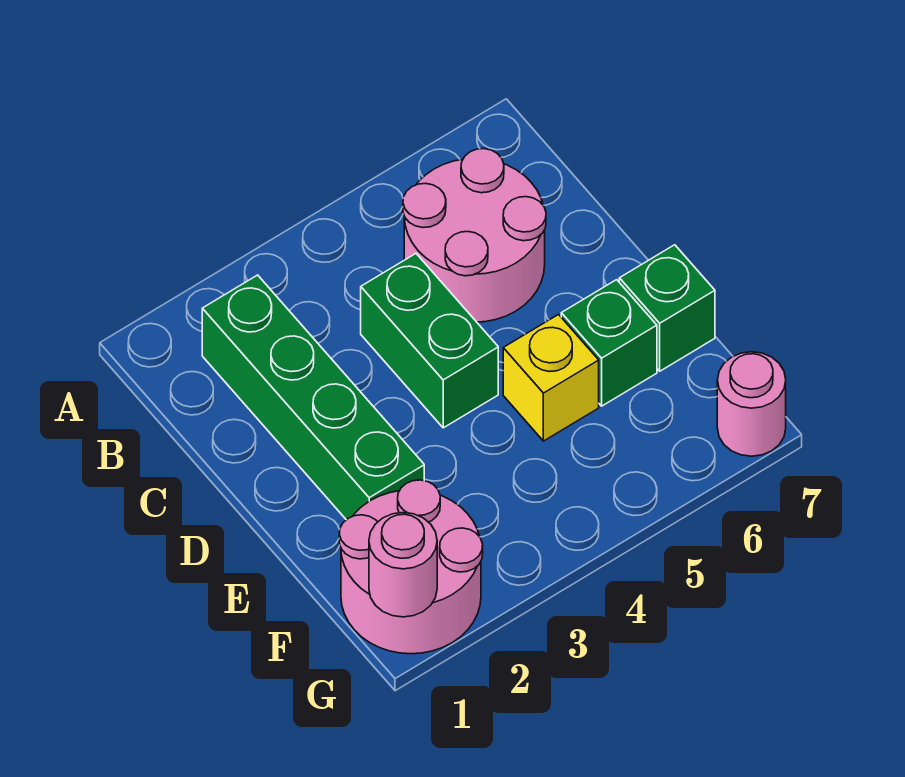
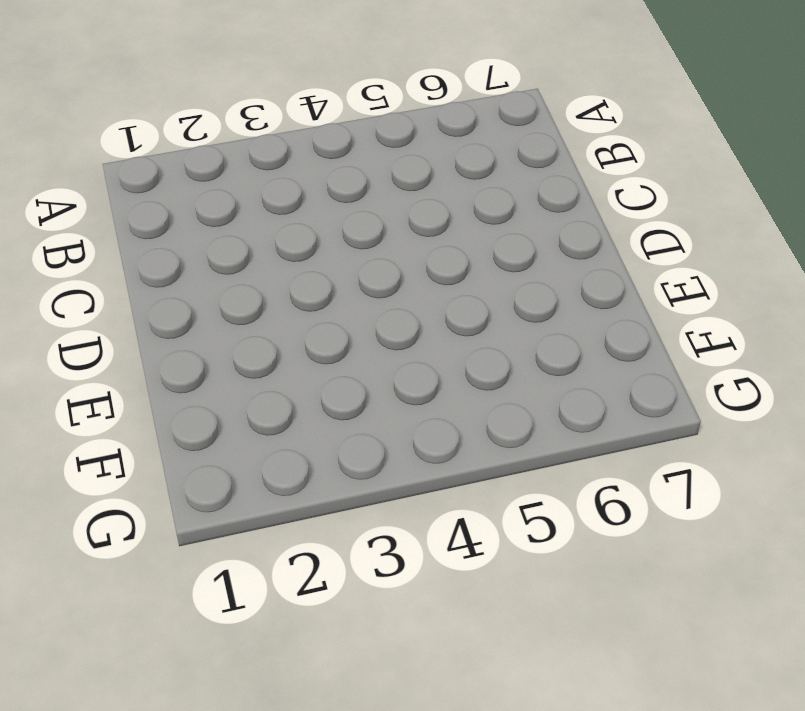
none -> green 1x4 brick [202,275,424,520]
none -> pink 2x2 round brick [403,149,546,322]

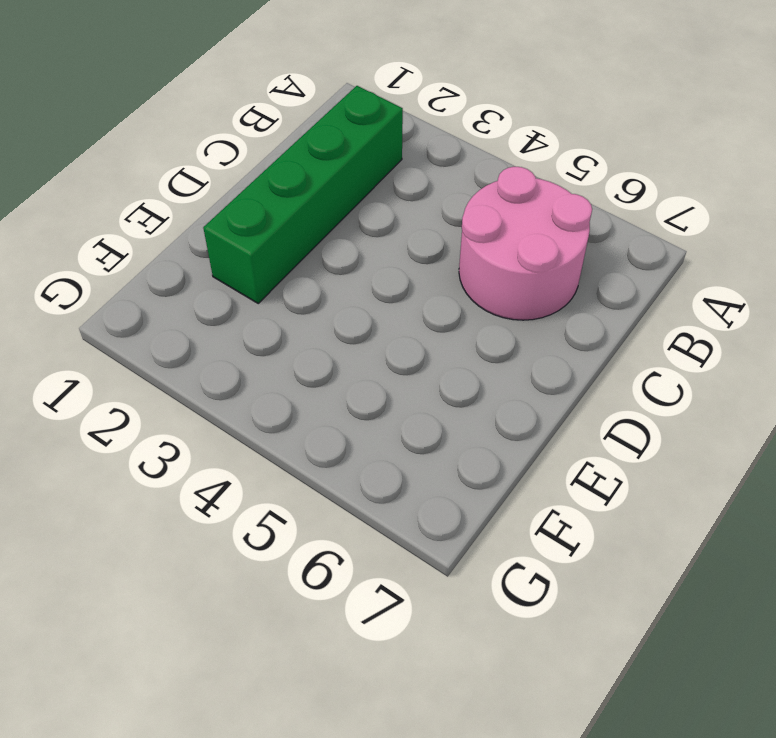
none -> green 1x2 brick [361,254,498,428]
none -> yellow 1x1 brick [503,315,599,441]

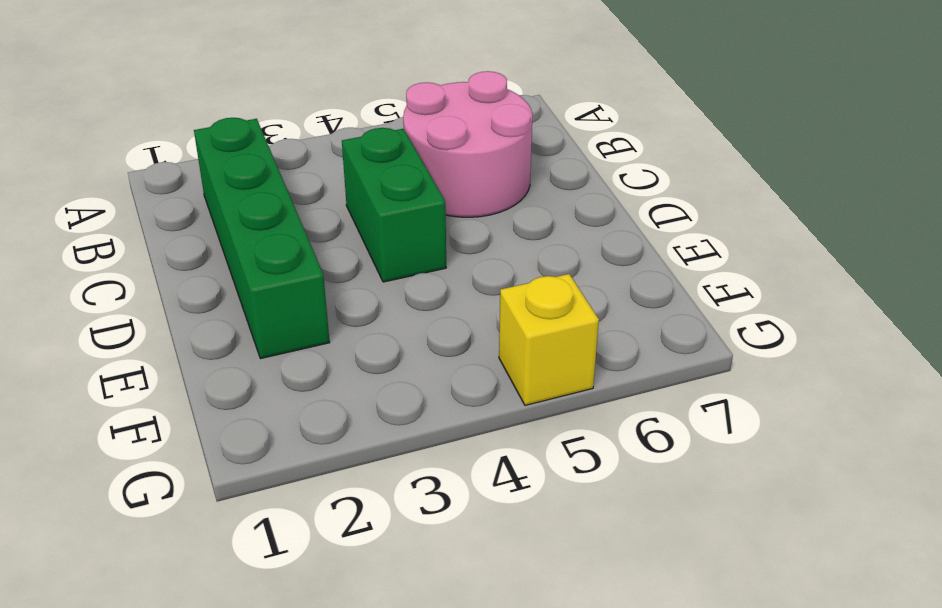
yellow 1x1 brick [499,274,599,405] -> yellow 1x1 brick moved to [503,315,599,441]
none -> green 1x1 brick [561,280,657,406]
none -> green 1x1 brick [619,245,715,371]

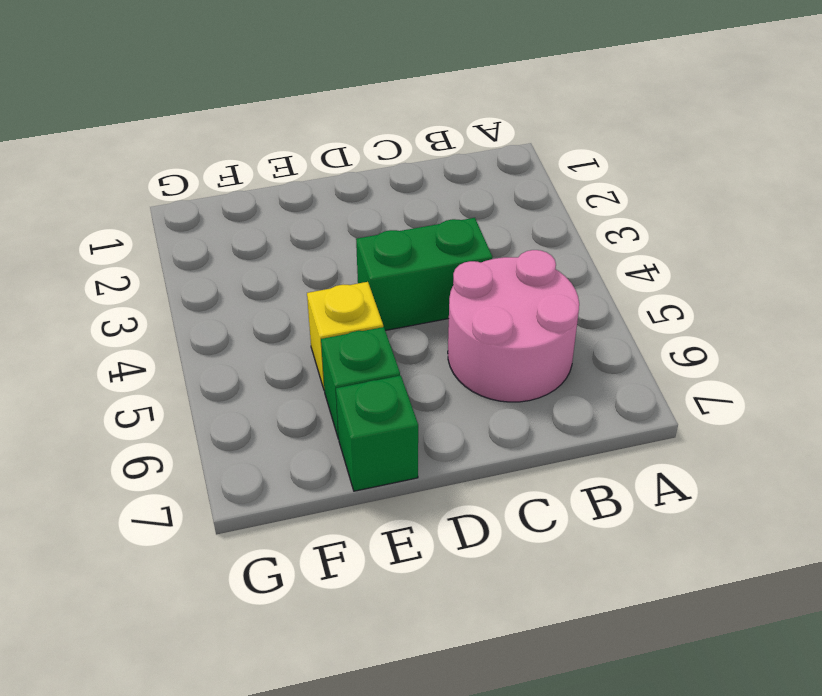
none -> green 1x4 brick [202,275,424,520]
none -> pink 2x2 round brick [339,480,483,654]

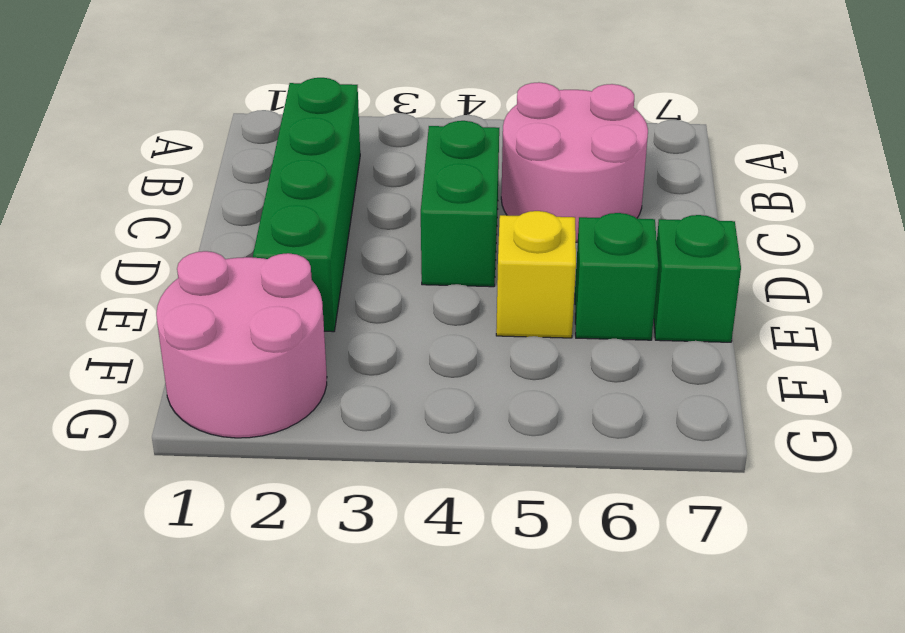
none -> pink 1x1 round brick [717,352,786,456]
none -> pink 1x1 round brick [369,513,437,617]

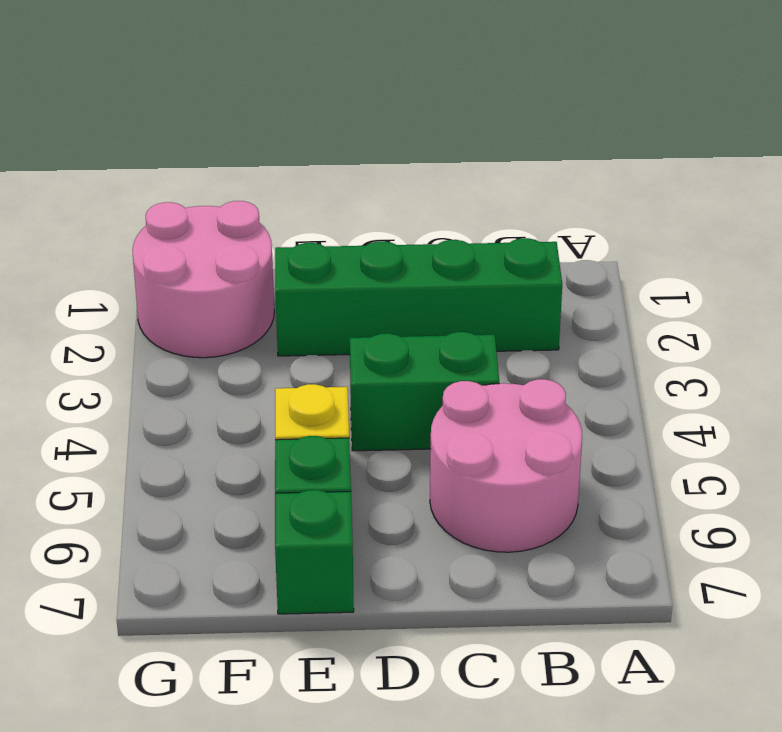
none -> pink 1x1 round brick [717,352,786,456]
none -> pink 1x1 round brick [369,513,437,617]

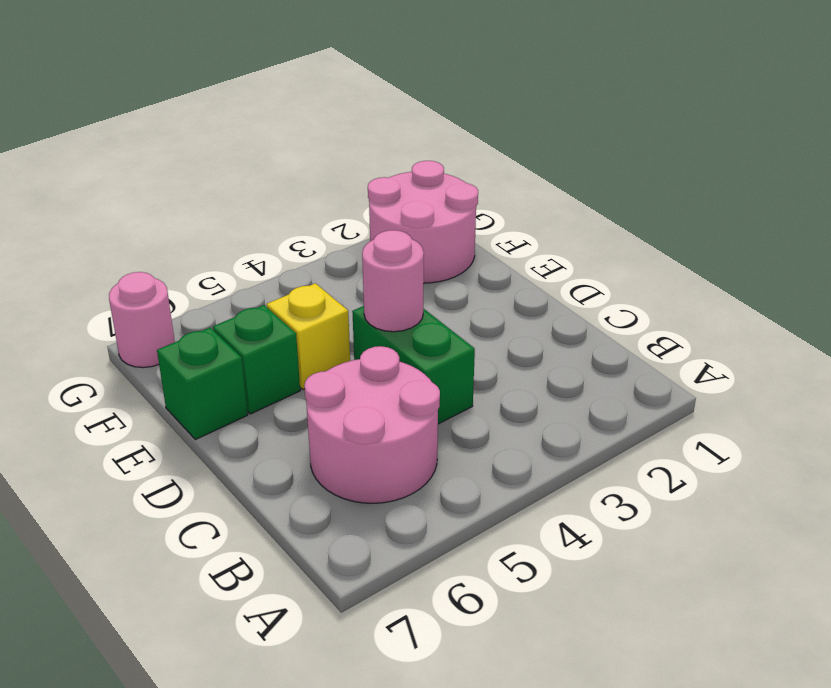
pink 1x1 round brick [362,230,424,332] -> pink 1x1 round brick moved to [369,513,437,617]
none -> green 1x4 brick [202,275,424,520]

